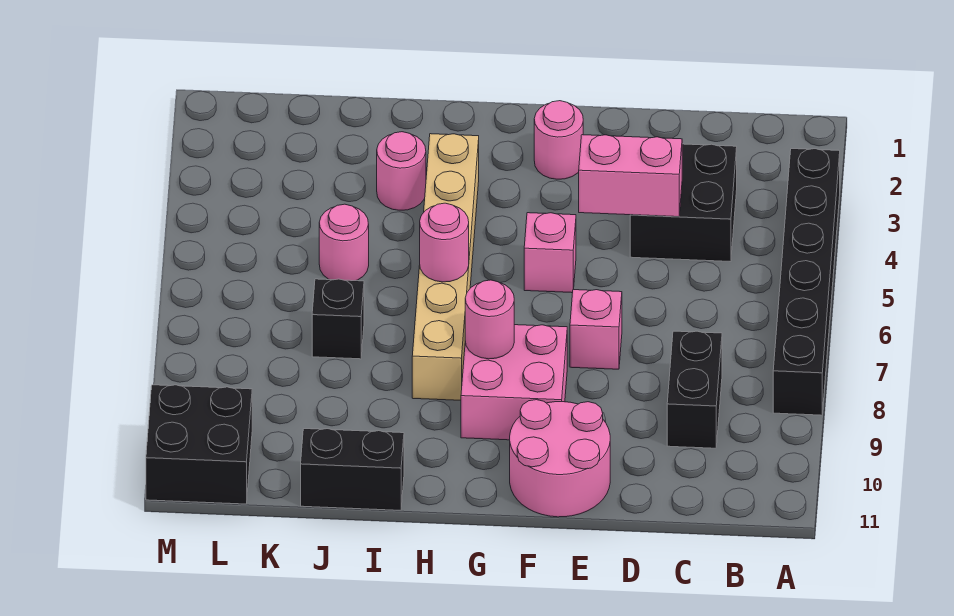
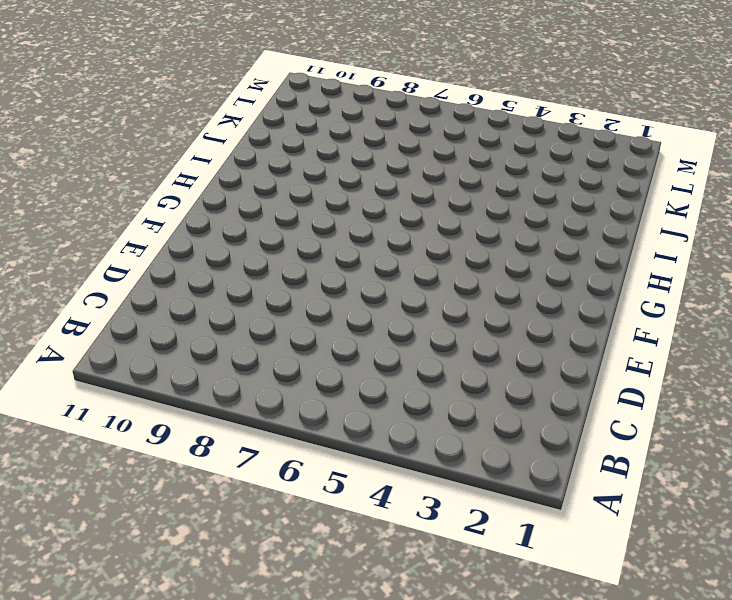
none -> black 1x6 brick [773,149,840,415]
none -> black 2x2 brick [630,144,737,262]
none -> black 1x2 brick [667,331,722,448]

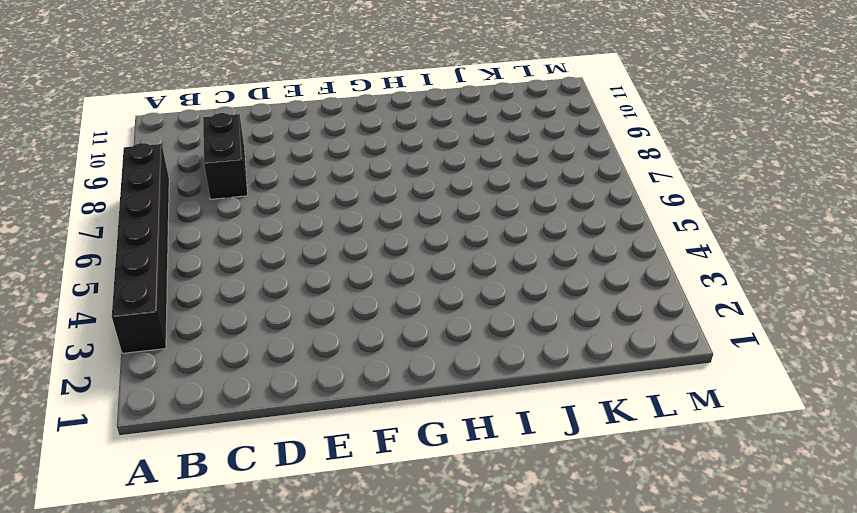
none -> black 2x2 brick [630,144,737,262]
none -> pink 1x1 brick [570,289,622,369]
none -> pink 2x2 round brick [510,400,610,517]

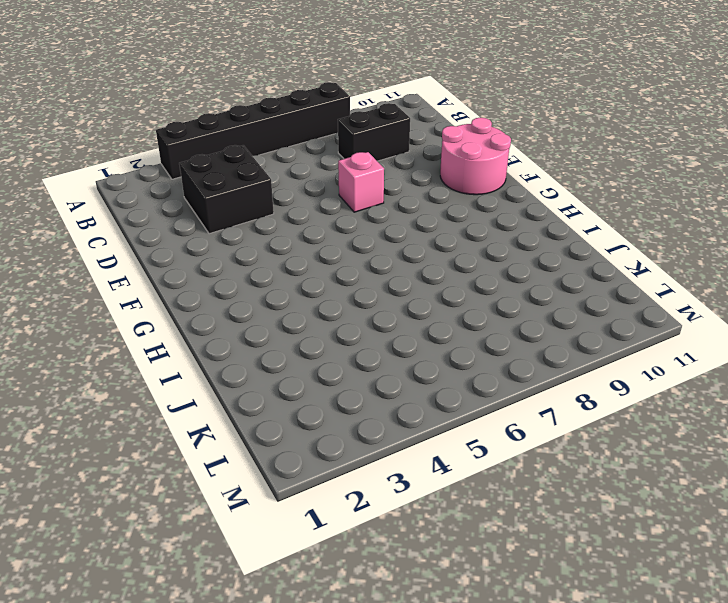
none -> pink 1x1 round brick [534,101,583,179]
none -> pink 1x1 brick [524,213,576,293]
none -> pink 2x2 brick [461,325,567,440]

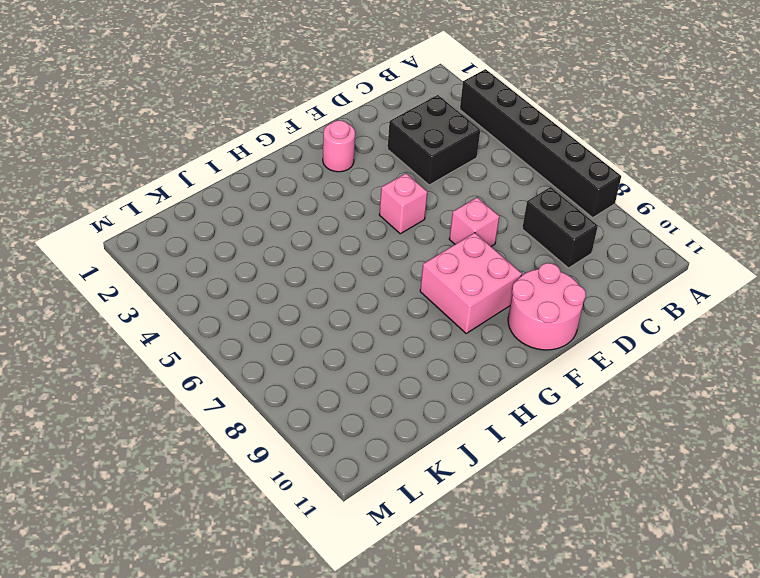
none -> tan 1x6 brick [412,134,479,400]
none -> pink 1x1 round brick [377,132,426,210]
none -> black 1x2 brick [301,429,404,510]

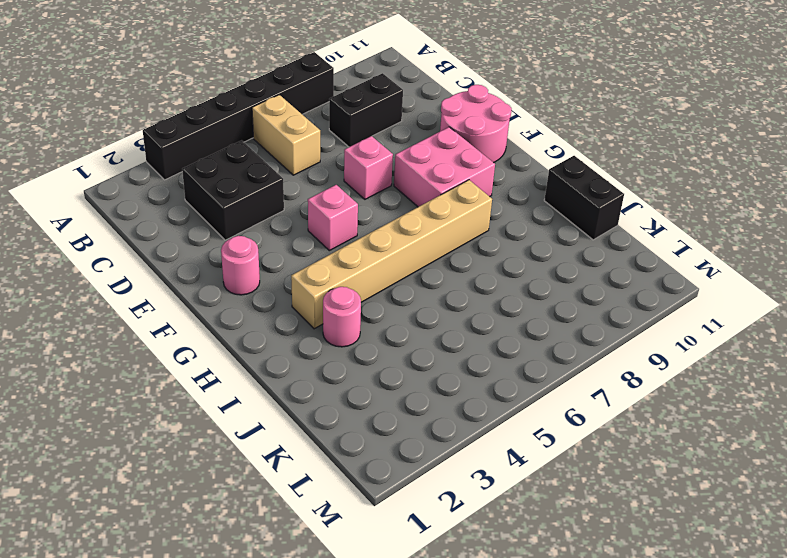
tan 1x2 brick [252,95,320,175] -> none
none -> pink 1x1 round brick [319,204,369,281]
none -> black 1x1 brick [312,279,364,359]
none -> black 2x2 brick [146,385,252,504]

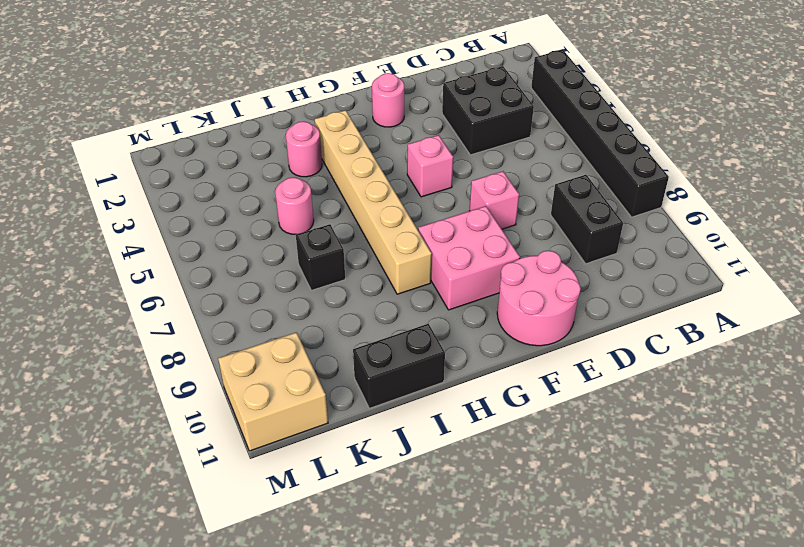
tan 2x2 brick [218,332,328,451] -> black 2x2 brick [146,385,252,504]
none -> pink 1x2 brick [579,135,682,217]
none -> pink 1x1 round brick [465,280,514,359]
none -> pink 1x1 round brick [420,203,469,282]

